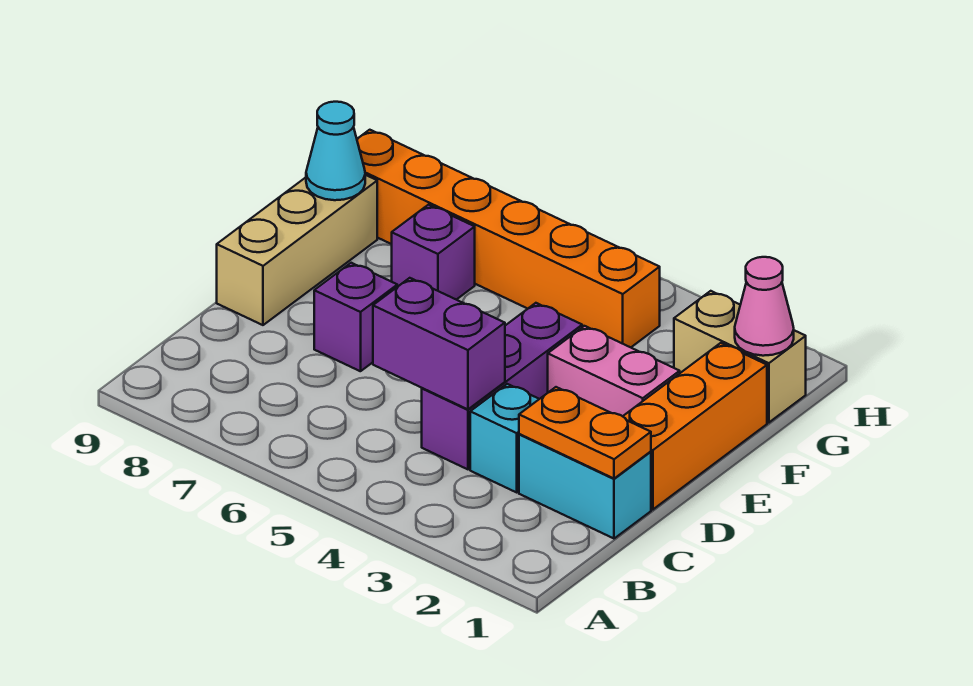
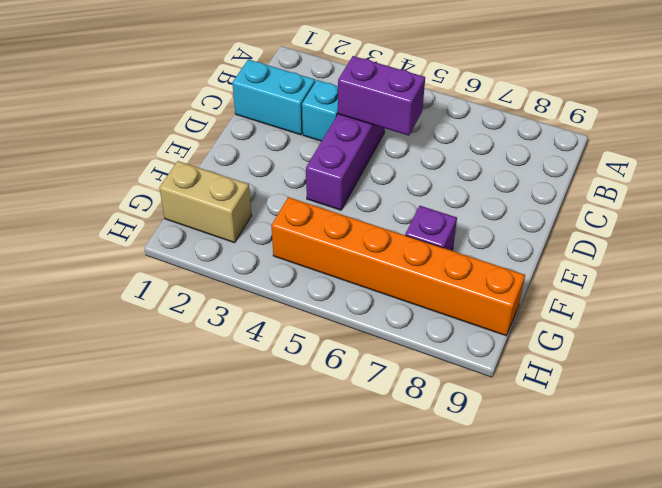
none -> orange 1x3 brick [623,343,767,510]
none -> purple 1x1 brick [314,263,397,371]
none -> tan 1x3 brick [217,175,377,325]

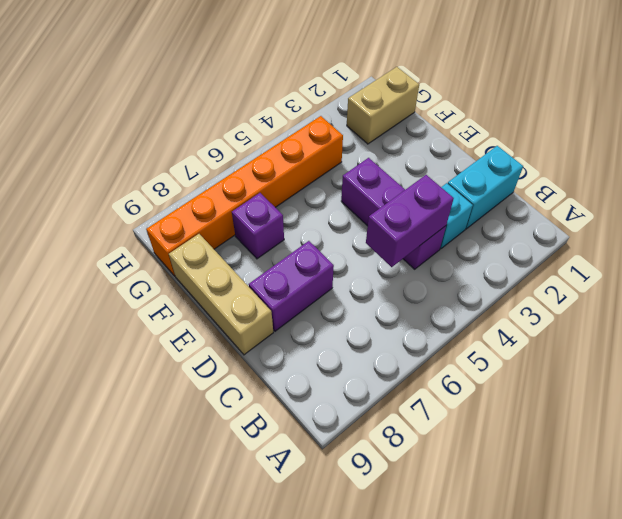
purple 1x2 brick [249,241,334,331] -> purple 1x1 brick [314,263,397,371]
none -> orange 1x3 brick [623,343,767,510]
none -> pink 1x2 brick [548,326,680,416]
none -> orange 1x2 plate [519,387,651,479]

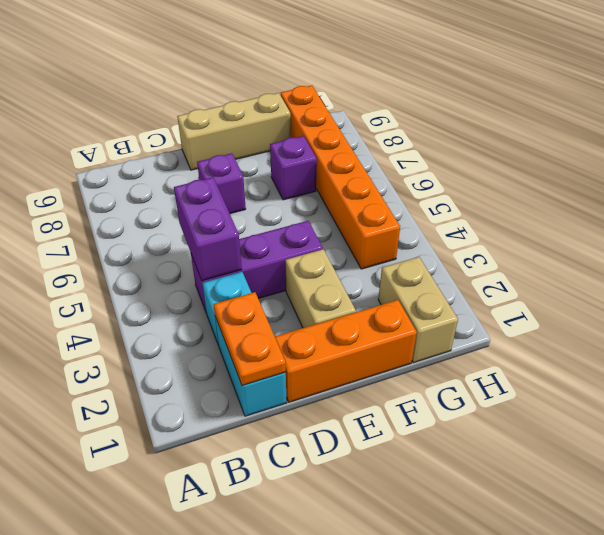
tan 1x2 brick [285,249,356,328] -> pink 1x2 brick [548,326,680,416]
none -> cyan 1x1 cone [306,102,365,200]
none -> pink 1x1 cone [735,257,794,356]

